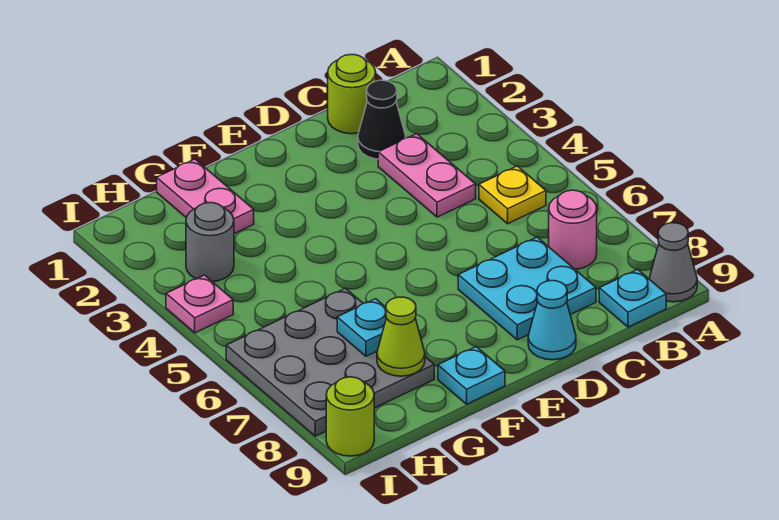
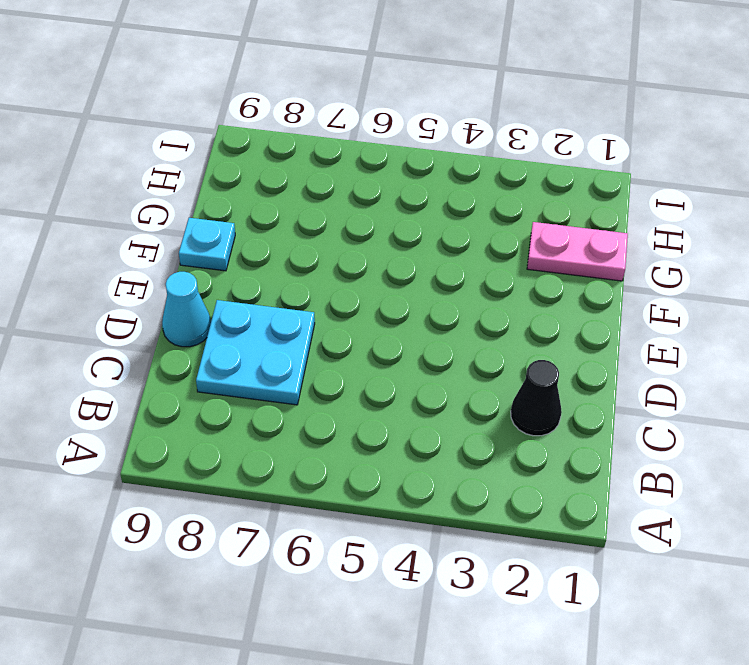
none -> grey 1x1 cone [649,223,697,302]
none -> yellow 1x1 plate [479,166,546,224]
none -> pink 1x1 round brick [549,190,597,269]

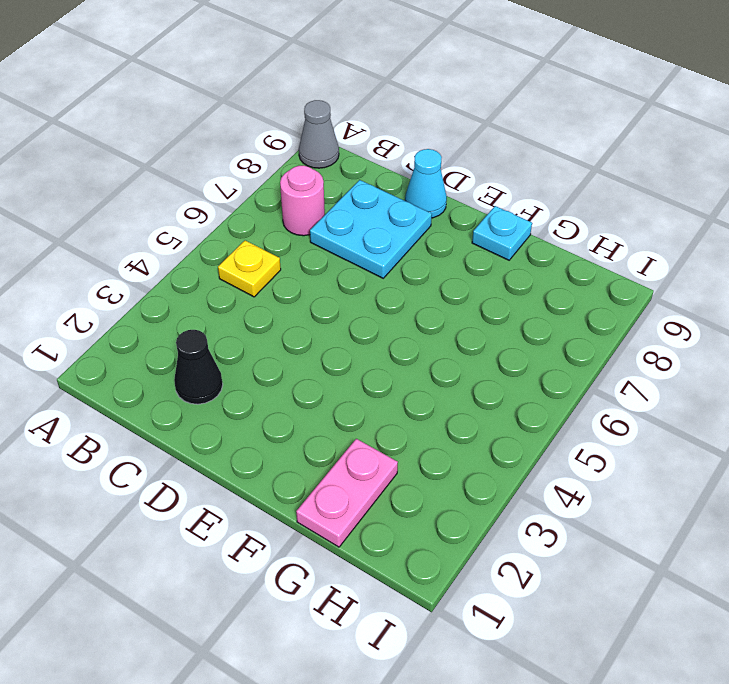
none -> cyan 1x1 plate [599,270,666,327]
none -> lime 1x1 round brick [328,55,376,134]
none -> pink 1x2 plate [378,134,476,217]

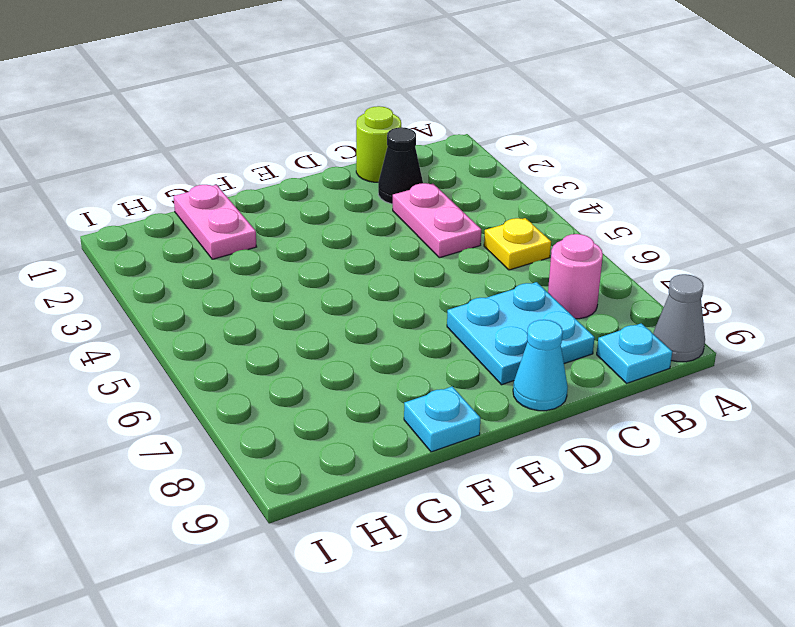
none -> grey 3x3 plate [226,288,434,436]
none -> grey 1x1 round brick [186,203,234,282]
none -> pink 1x1 plate [166,275,233,333]

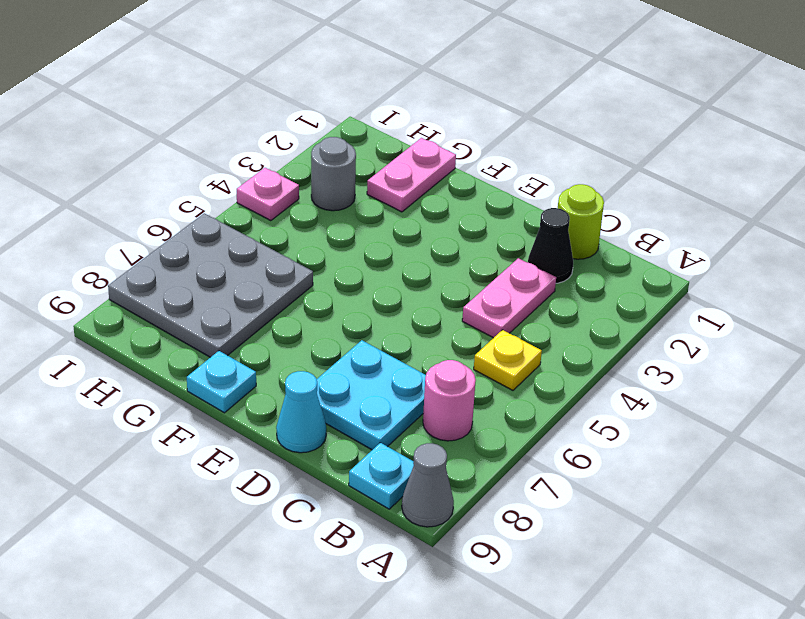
none -> lime 1x1 round brick [326,377,374,456]
none -> cyan 1x1 plate [337,299,386,356]
none -> lime 1x1 cone [377,297,425,376]

